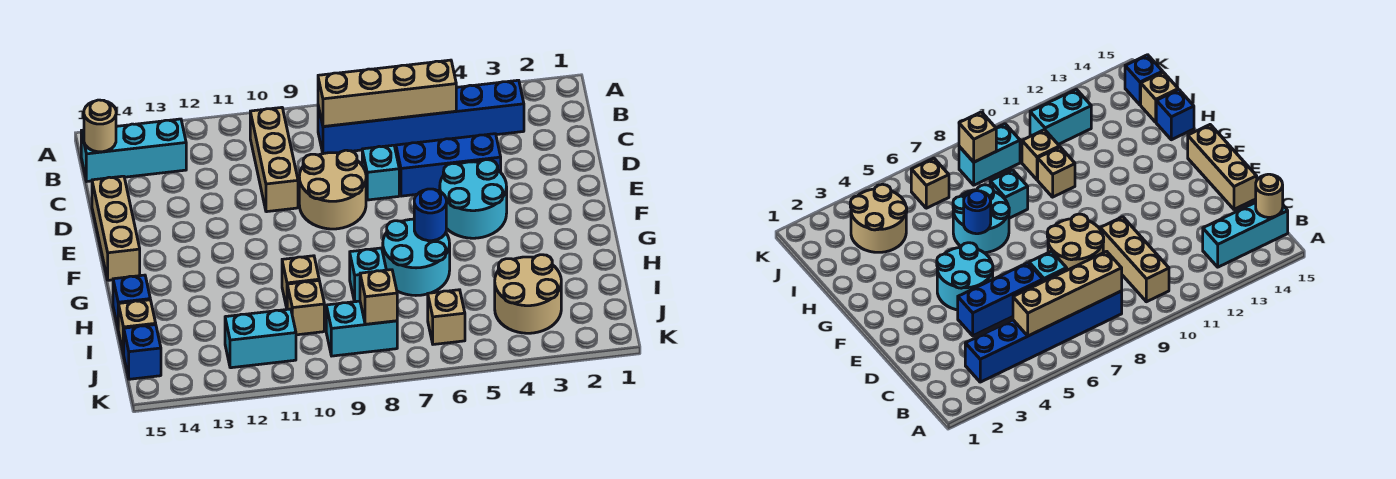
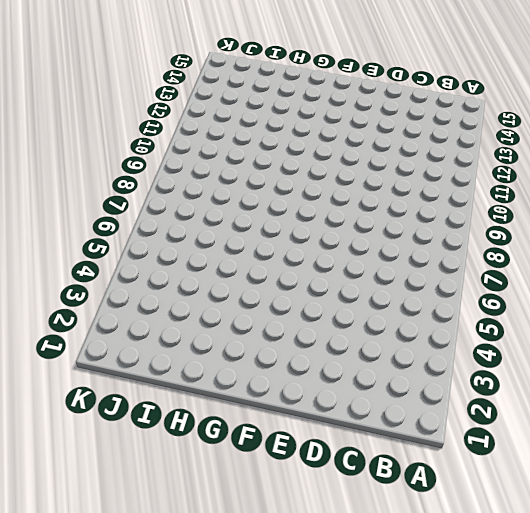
none -> blue 1x6 brick [318,80,524,154]
none -> tan 1x3 brick [250,107,298,212]
none -> cyan 1x3 brick [81,119,186,181]

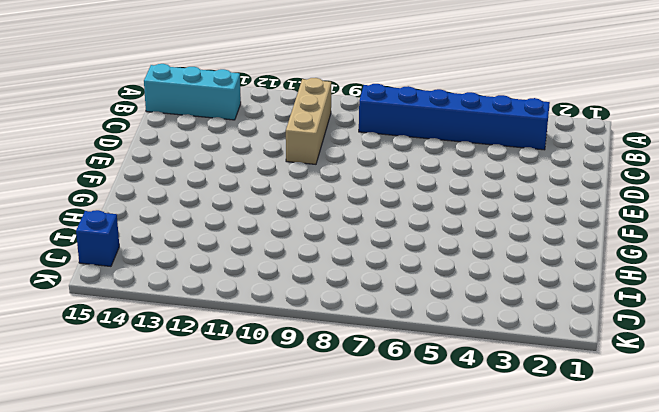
none -> blue 1x3 brick [396,134,501,196]
none -> cyan 1x1 brick [362,145,399,200]
none -> tan 2x2 round brick [299,150,366,229]

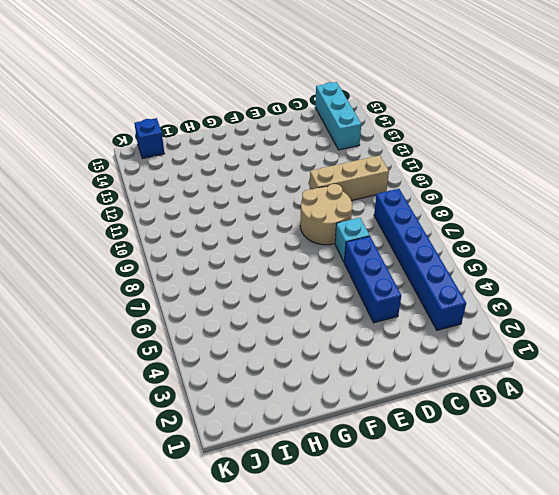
none -> tan 1x3 brick [92,176,140,280]
none -> cyan 2x2 round brick [440,160,507,238]
none -> cyan 2x2 round brick [383,219,450,295]

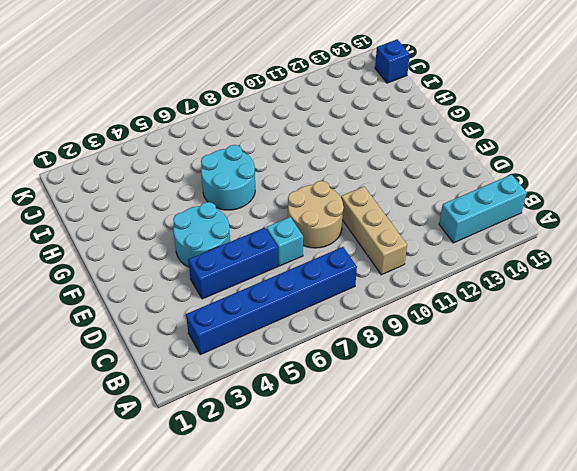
none -> tan 1x3 brick [92,176,140,280]
none -> cyan 1x1 brick [350,248,386,302]
none -> tan 1x1 brick [282,256,319,308]

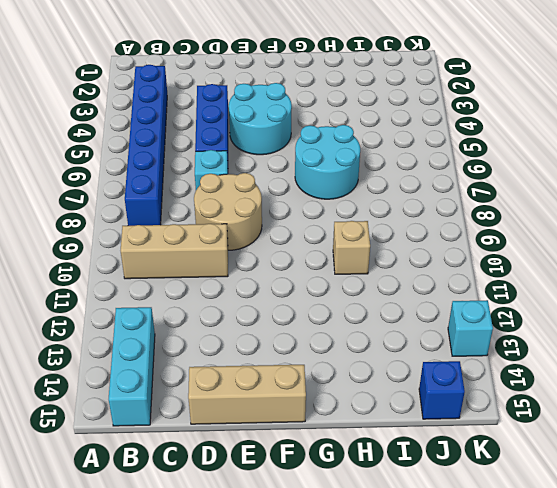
cyan 1x1 brick [448,300,493,356] -> cyan 1x1 brick moved to [350,248,386,302]
none -> blue 1x1 brick [113,275,150,327]
none -> tan 2x2 round brick [495,255,561,333]
none -> tan 1x1 brick [287,281,324,335]

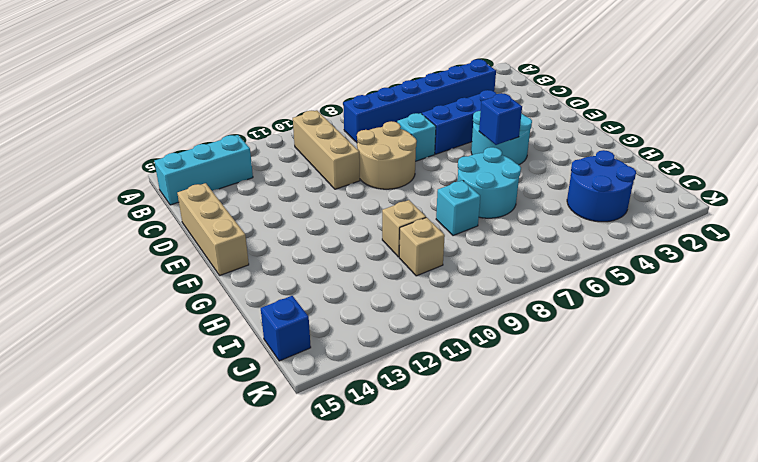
blue 1x1 brick [479,93,522,145] -> blue 1x1 brick moved to [113,275,150,327]
blue 2x2 round brick [567,150,636,222] -> tan 2x2 round brick [495,255,561,333]
none -> tan 1x1 brick [118,300,156,354]
none -> tan 1x1 brick [428,290,465,344]
none -> cyan 1x2 brick [326,301,397,356]

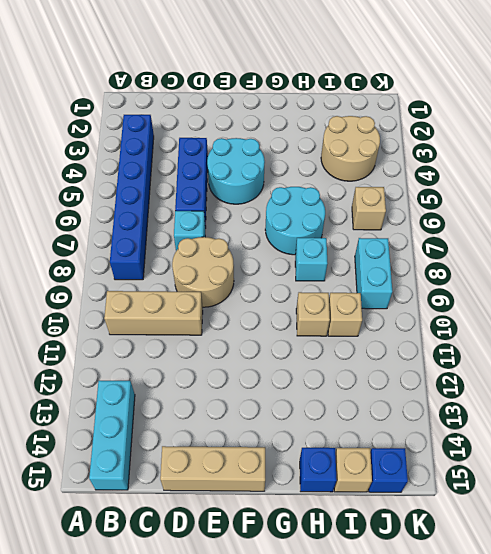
none -> cyan 1x2 brick [225,309,296,368]
none -> tan 1x4 brick [318,60,456,127]
none -> tan 1x1 round brick [84,100,116,152]

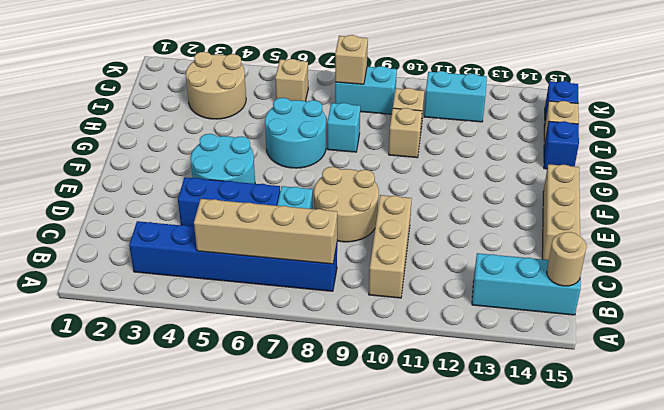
none -> blue 1x1 round brick [414,189,446,241]

